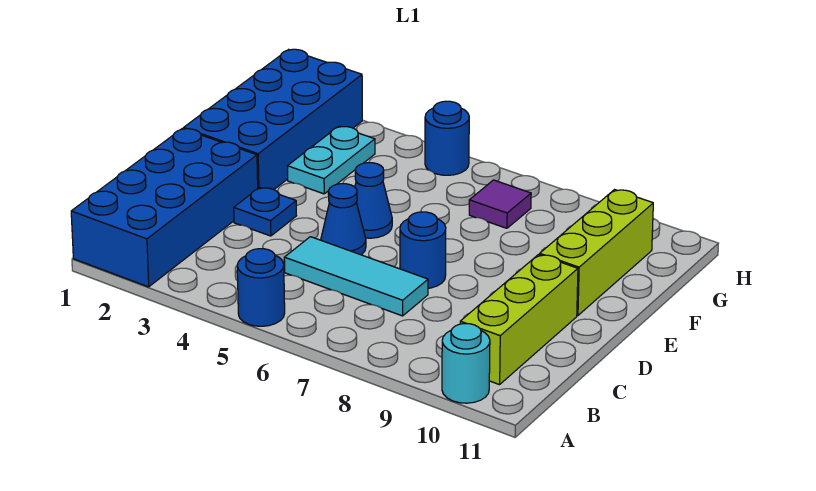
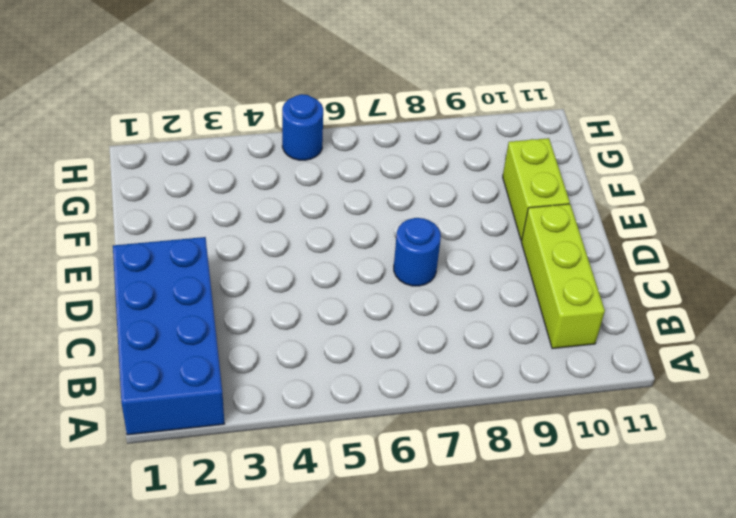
lime 1x2 brick [503,138,570,241] -> lime 1x3 brick [540,190,653,315]
none -> blue 1x1 round brick [237,249,285,326]
none -> cyan 1x1 round brick [442,324,490,403]
none -> cyan 1x3 tile [284,237,428,316]

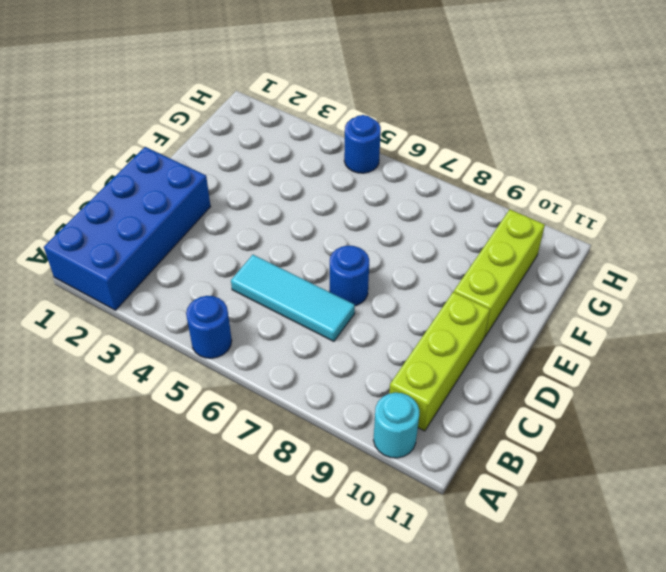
none -> blue 1x1 plate [234,188,296,236]
none -> blue 1x1 cone [321,184,366,255]
none -> blue 2x4 brick [184,49,362,189]

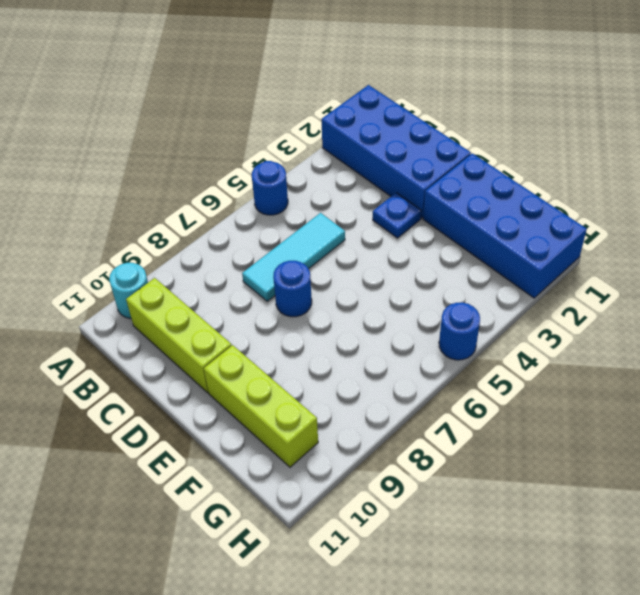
none -> blue 1x1 cone [321,184,366,255]
none -> blue 1x1 cone [355,163,392,238]
none -> cyan 1x2 plate [287,126,375,194]

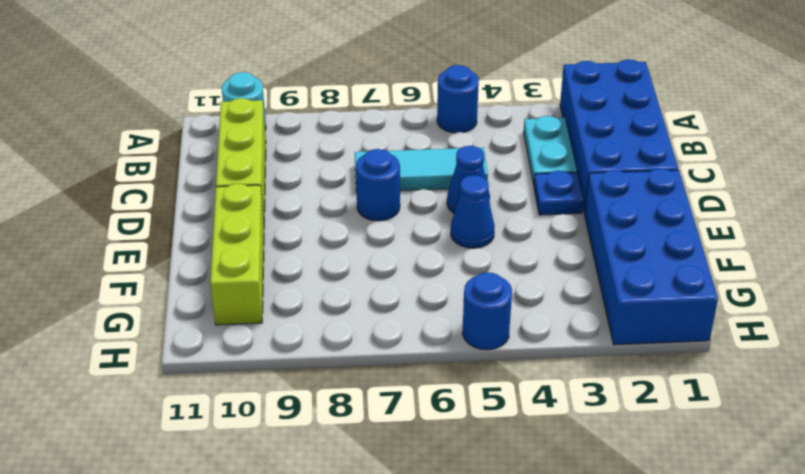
cyan 1x2 plate [524,116,577,185] -> cyan 1x2 plate moved to [287,126,375,194]
none -> purple 1x1 tile [469,180,531,228]

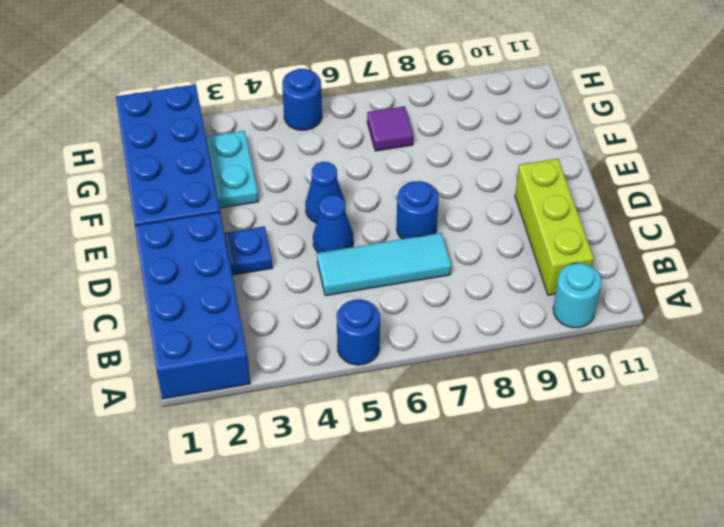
none -> lime 1x3 brick [540,190,653,315]

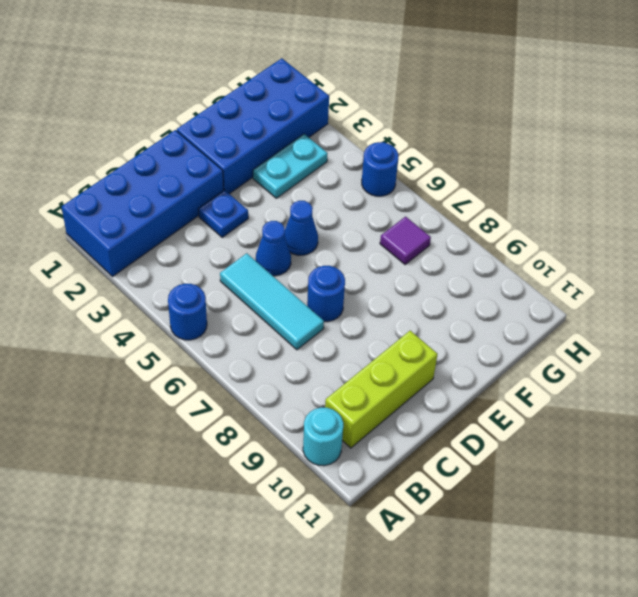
none -> lime 1x3 brick [540,190,653,315]

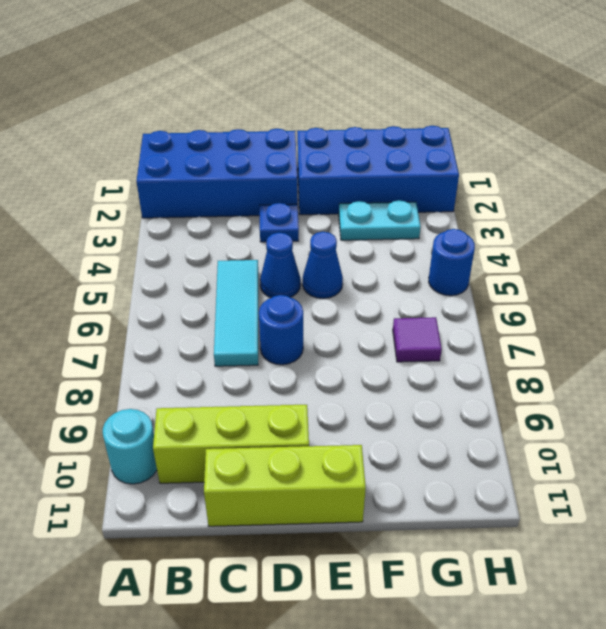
lime 1x3 brick [204,445,366,526] -> lime 1x3 brick moved to [540,190,653,315]
none -> blue 1x1 round brick [237,249,285,326]

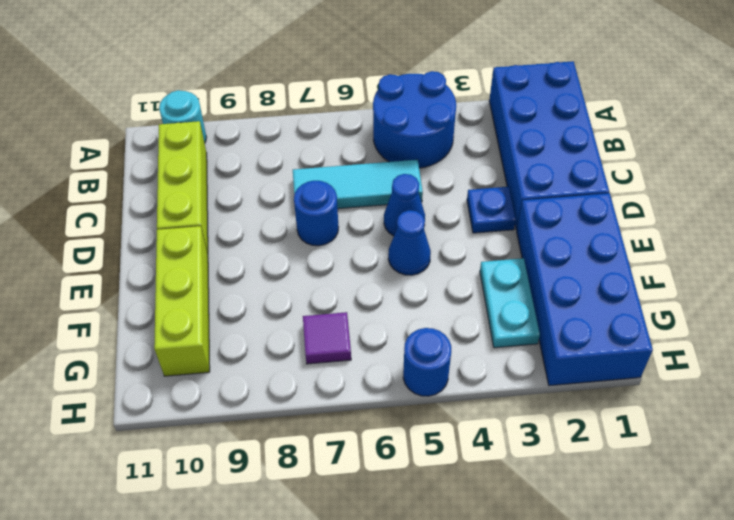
blue 2x2 round brick [373,71,456,168] -> blue 1x1 round brick [237,249,285,326]

